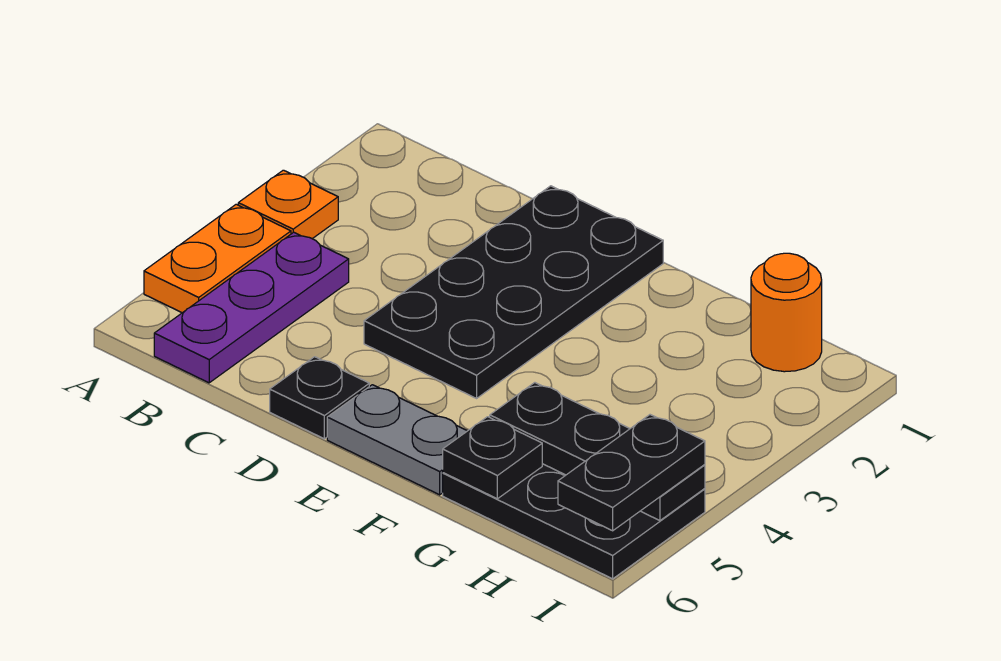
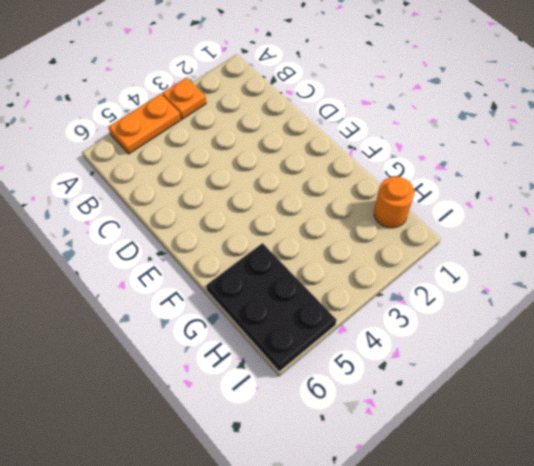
none -> purple 1x3 plate [154,232,349,383]
none -> black 2x4 plate [364,186,663,398]

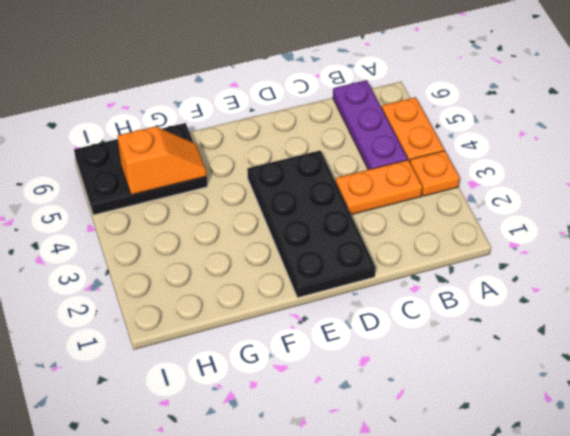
orange 1x2 plate [336,160,422,215] -> none
orange 1x2 slope [117,126,207,195] -> black 1x3 plate [490,383,705,521]
none -> black 1x1 plate [270,357,369,439]
none -> grey 1x2 plate [327,385,467,495]

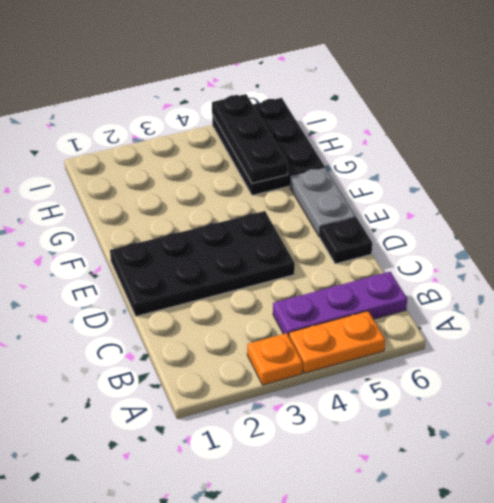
none -> orange 1x1 round brick [751,253,822,372]
none -> black 1x1 plate [443,417,542,499]

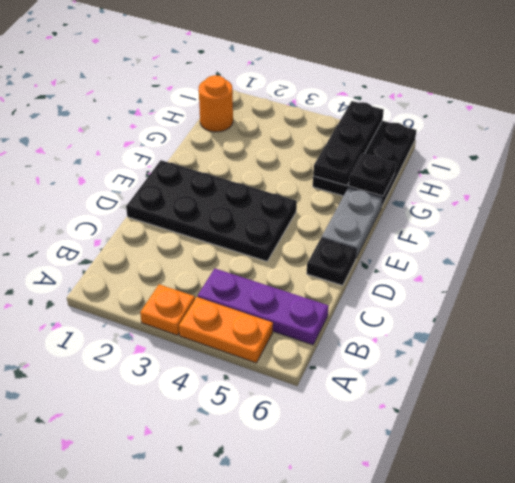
none -> black 1x2 plate [558,415,705,531]

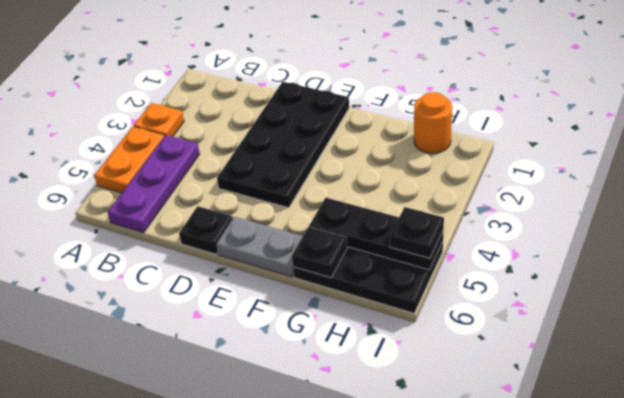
black 1x1 plate [390,207,444,258] -> black 1x2 plate [558,415,705,531]

